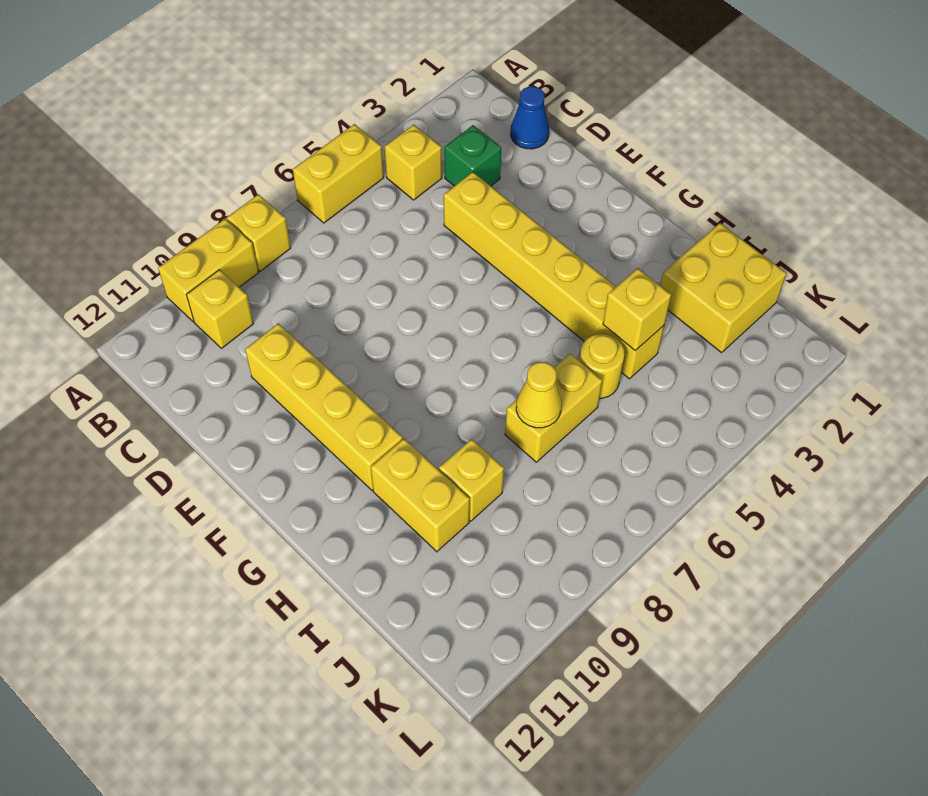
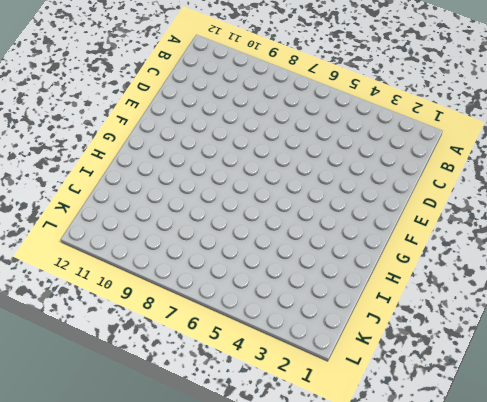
none -> yellow 1x2 brick [293,124,384,223]
none -> yellow 1x1 brick [227,194,291,271]
none -> yellow 1x2 brick [158,219,258,322]

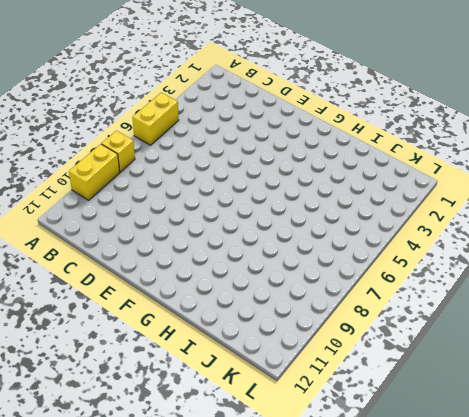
none -> yellow 1x1 brick [385,125,442,200]
none -> yellow 1x1 brick [186,270,254,348]
none -> blue 1x1 cone [511,86,549,149]

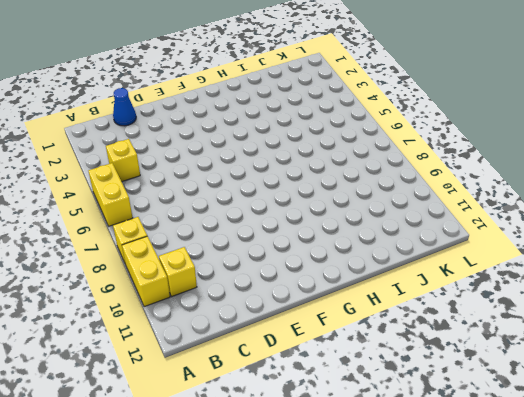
none -> green 1x1 brick [444,125,501,186]
none -> yellow 1x6 brick [444,172,664,379]
none -> yellow 1x4 brick [245,323,403,490]

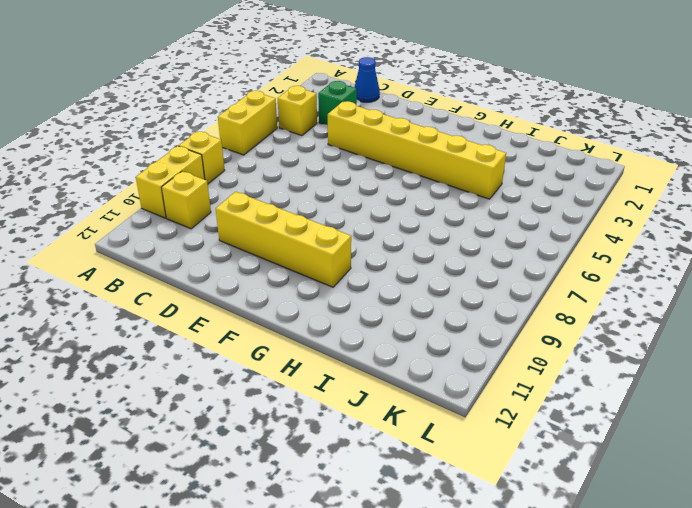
none -> yellow 1x2 brick [371,439,470,552]
none -> yellow 2x2 brick [660,223,786,353]
none -> yellow 1x1 round brick [579,334,624,398]

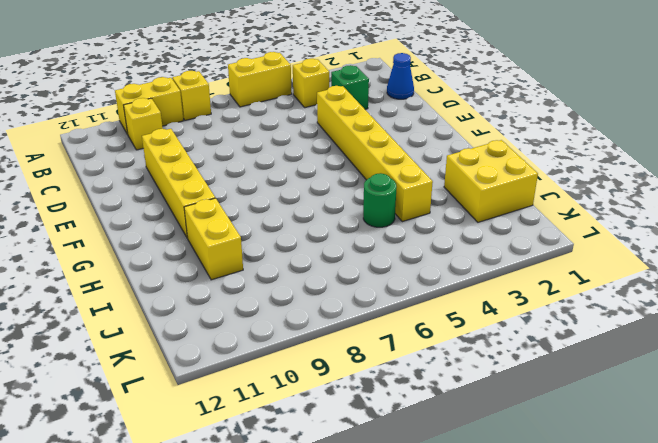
green 1x1 round brick [363,173,397,227] -> yellow 1x1 round brick [579,334,624,398]
none -> yellow 1x2 brick [505,354,602,462]
none -> yellow 1x1 brick [439,439,504,521]
none -> yellow 1x1 brick [603,269,671,351]

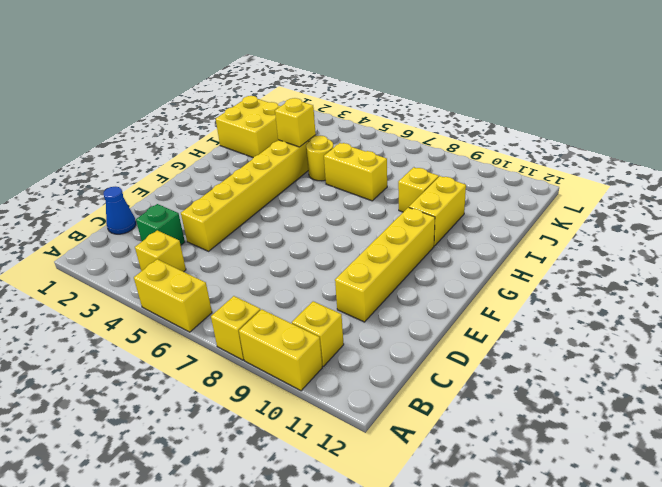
none -> yellow 1x1 cone [516,362,561,428]

